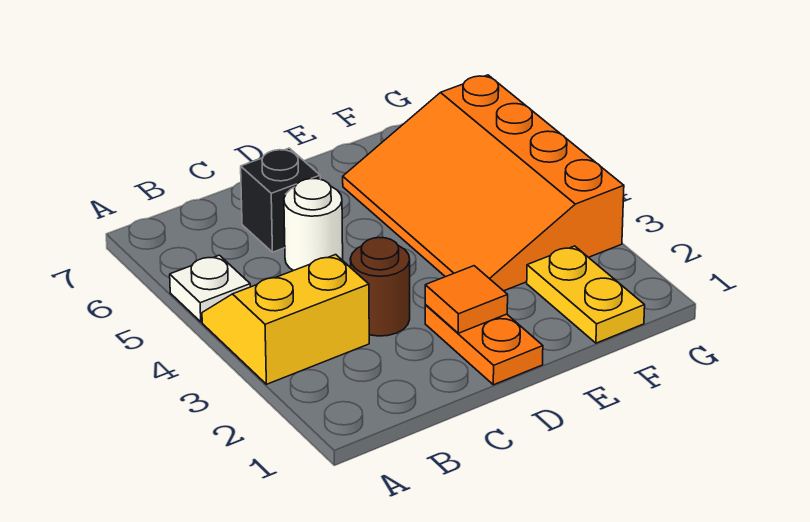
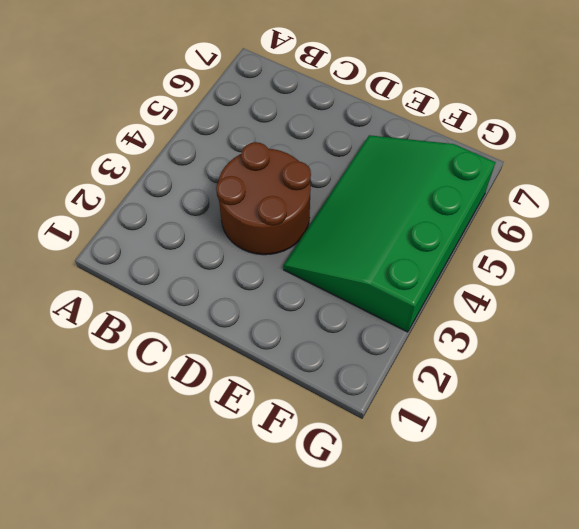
brown 2x2 round brick [216,142,311,255] -> brown 1x1 round brick [350,238,410,336]
green 3x4 slope [283,135,496,332] -> orange 3x4 slope [343,75,624,291]
none -> yellow 2x2 slope [202,255,369,384]
none -> white 1x1 plate [170,255,250,322]

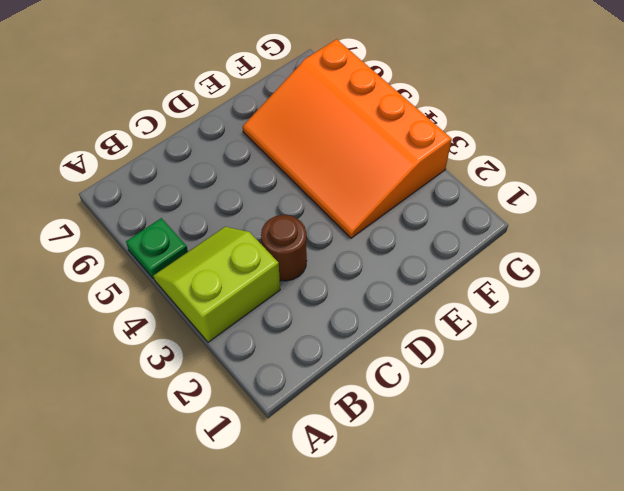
lime 2x2 slope [153,227,280,342] -> yellow 2x2 slope [202,255,369,384]
green 1x1 plate [126,218,188,279] -> white 1x1 plate [170,255,250,322]
none -> white 1x1 round brick [284,179,343,271]
none -> black 1x1 brick [241,148,320,252]

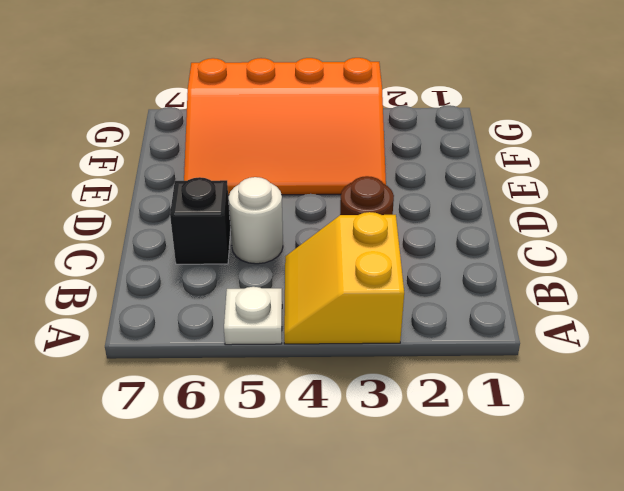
none -> orange 1x2 plate [425,305,543,385]
none -> yellow 1x2 plate [527,246,645,343]

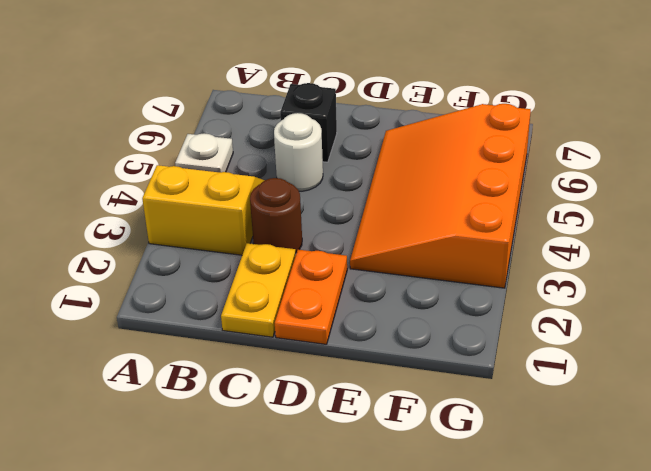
yellow 1x2 plate [221,243,296,337] -> yellow 1x2 plate moved to [527,246,645,343]
none -> orange 1x1 tile [425,266,508,333]

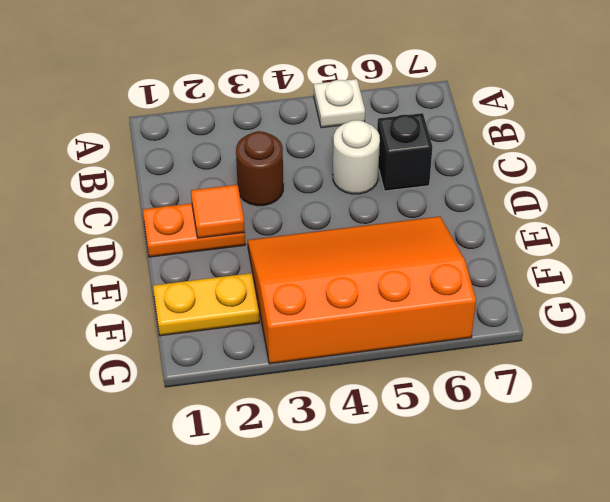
none -> yellow 2x2 slope [202,255,369,384]

